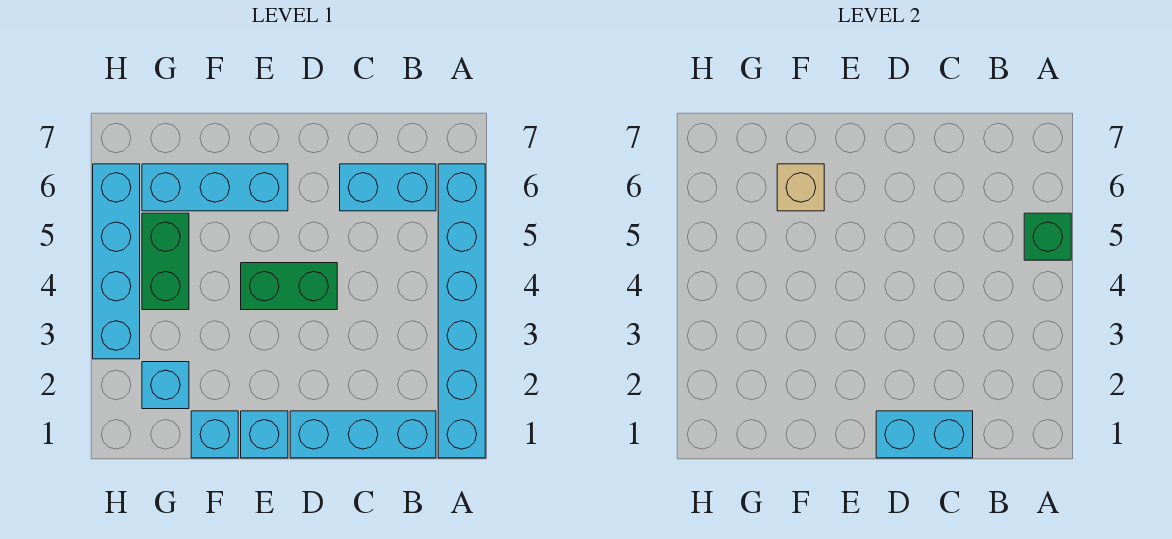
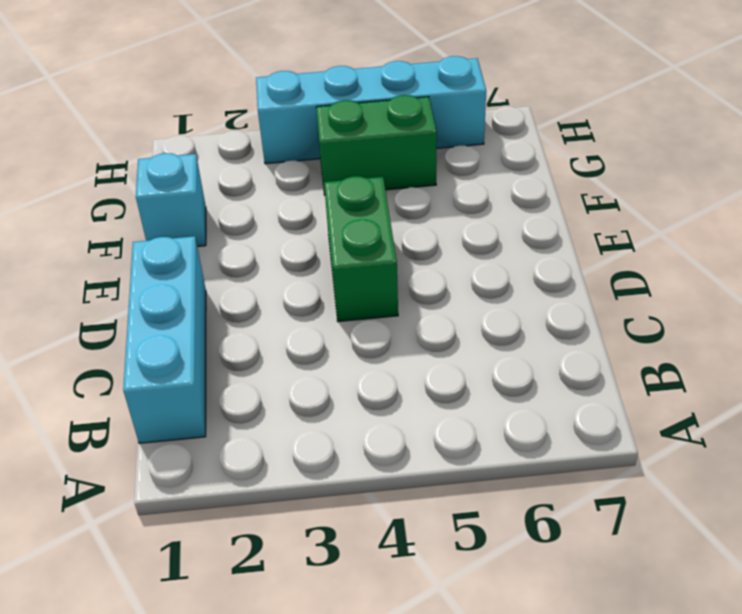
none -> cyan 1x6 brick [438,164,485,458]
none -> cyan 1x2 brick [340,164,436,211]
none -> cyan 1x1 brick [241,411,288,458]

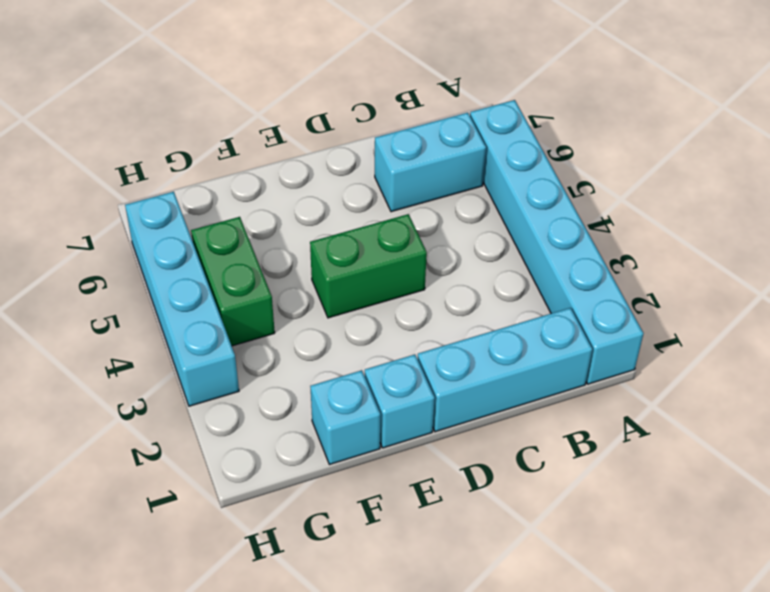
none -> cyan 1x3 brick [142,164,288,211]
none -> cyan 1x1 brick [142,362,189,409]
none -> green 1x1 brick [1024,213,1071,260]

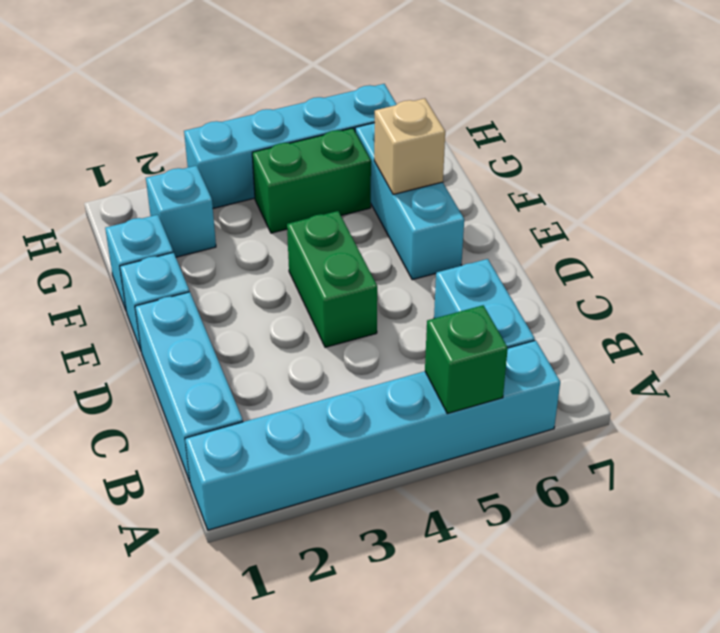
none -> cyan 1x2 brick [876,411,973,458]

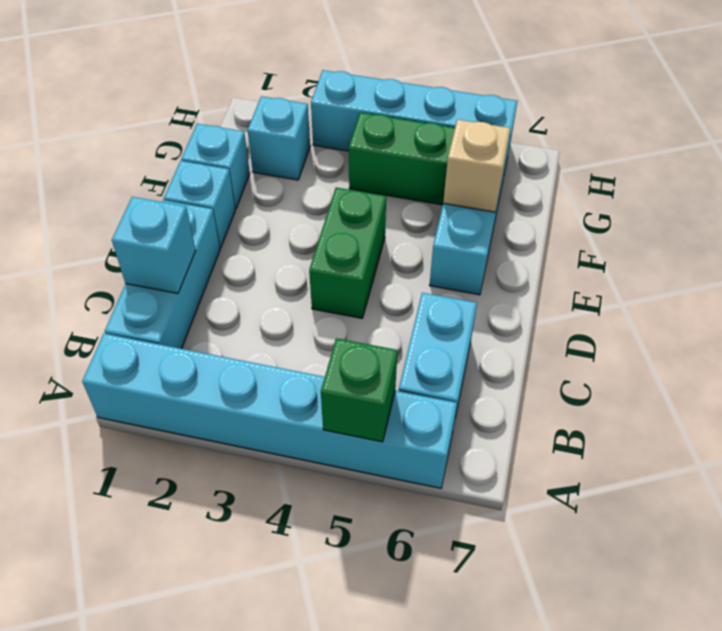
cyan 1x1 brick [112,197,196,293] -> cyan 1x2 brick [876,411,973,458]

